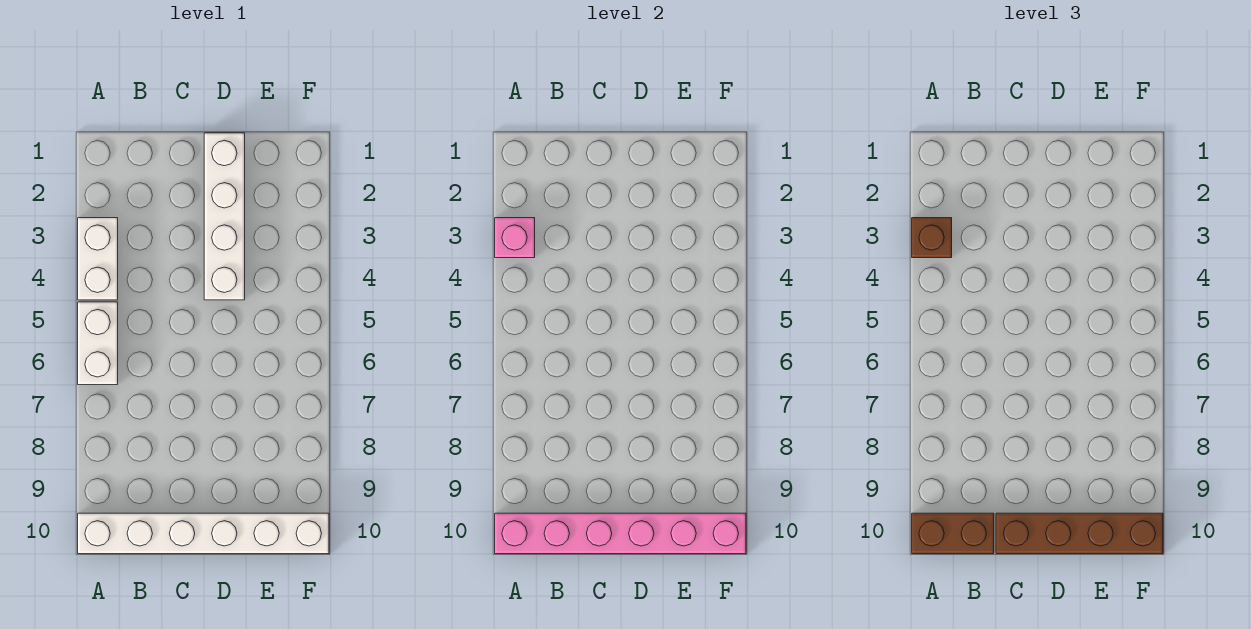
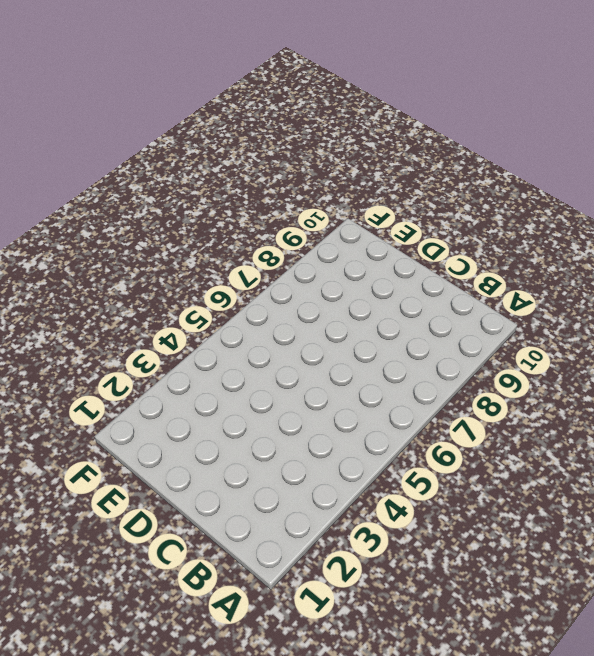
none -> white 1x2 brick [78,218,118,300]
none -> white 1x2 brick [78,302,118,385]

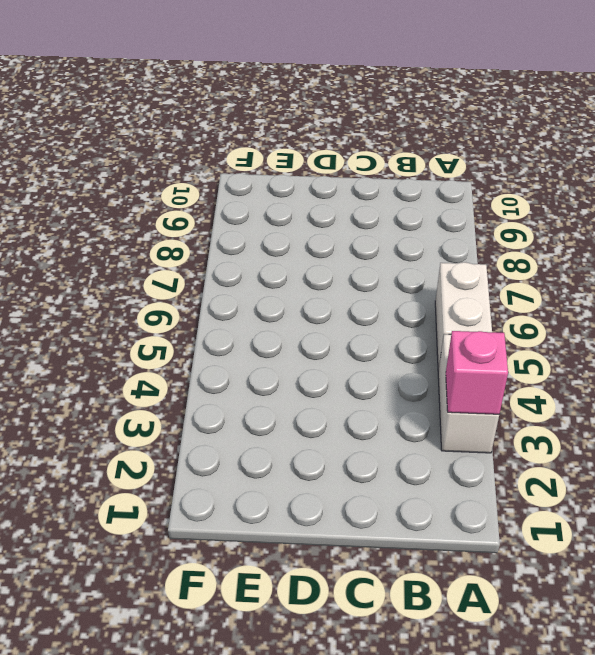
none -> white 1x6 brick [78,513,329,554]
none -> white 1x4 brick [204,133,245,300]

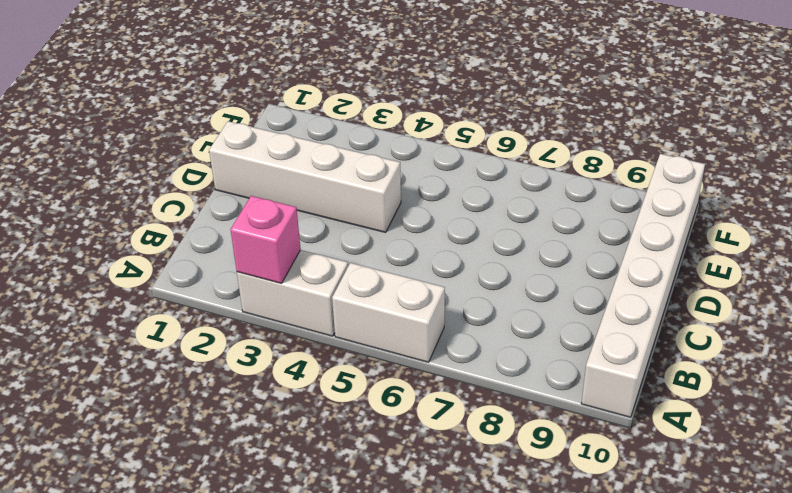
none -> pink 1x6 brick [495,513,746,554]
none -> brown 1x1 brick [912,218,952,258]

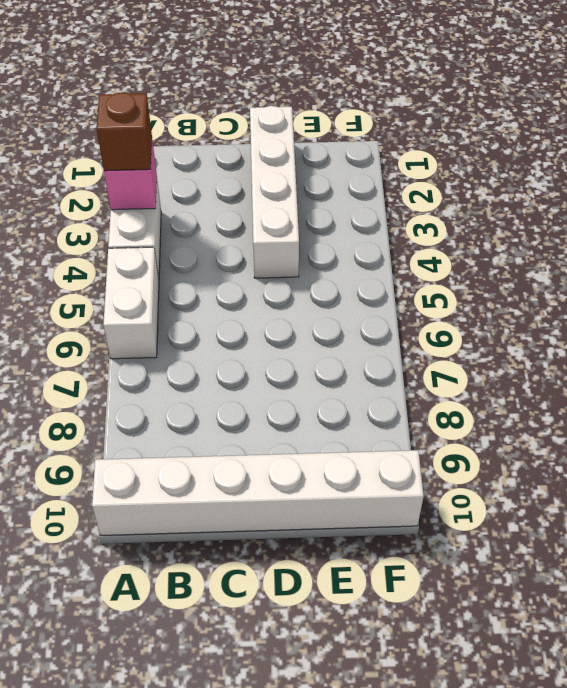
none -> pink 1x6 brick [495,513,746,554]
none -> brown 1x2 brick [912,513,994,554]

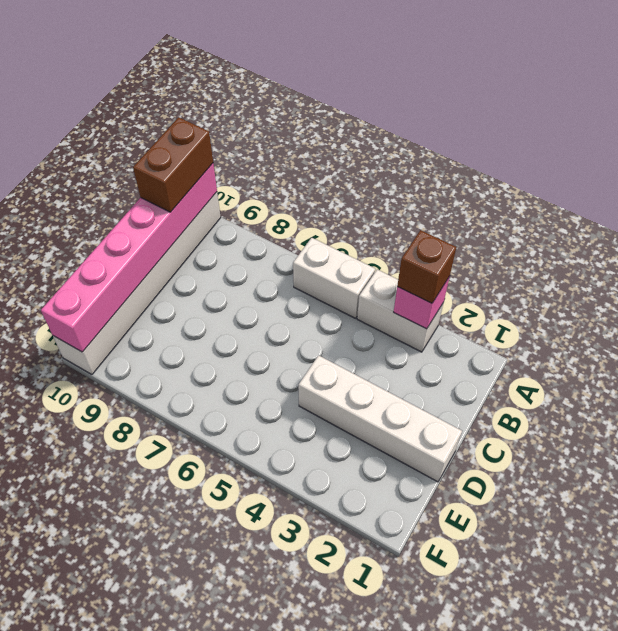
none -> brown 1x4 brick [996,513,1163,554]

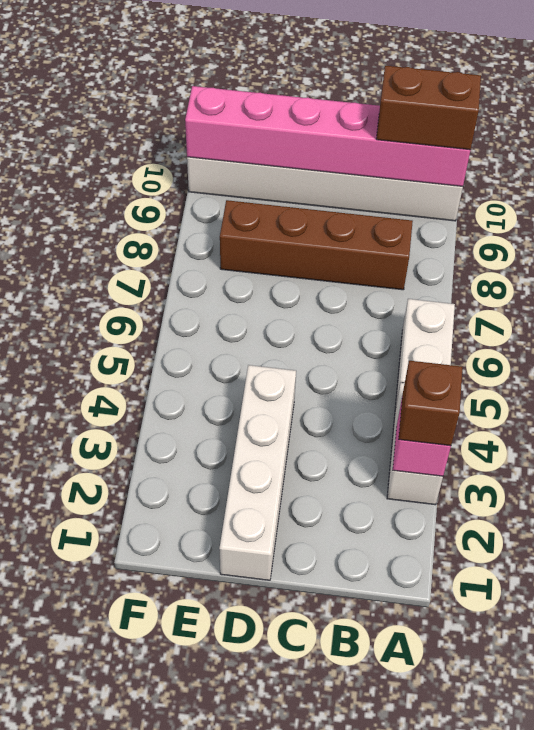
brown 1x4 brick [220,200,413,290] -> brown 1x4 brick moved to [996,513,1163,554]

